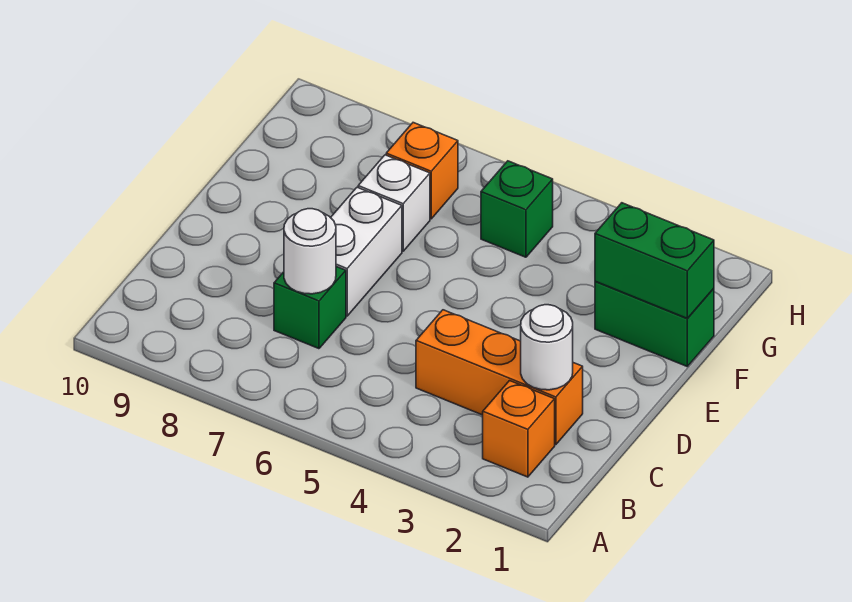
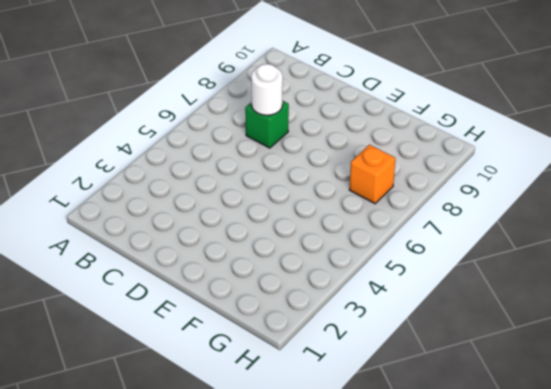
none -> orange 1x1 brick [483,381,555,477]
none -> orange 1x3 brick [416,310,583,445]

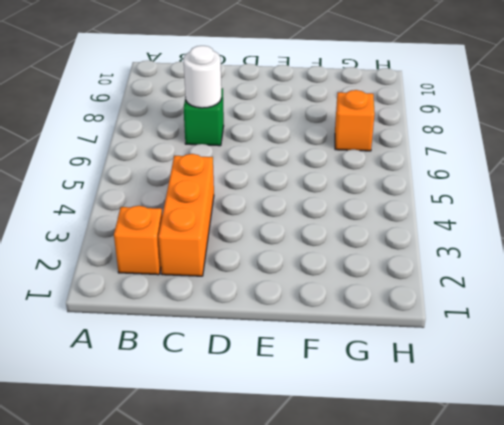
none -> white 1x2 brick [331,187,402,316]
none -> green 1x2 brick [595,281,714,366]

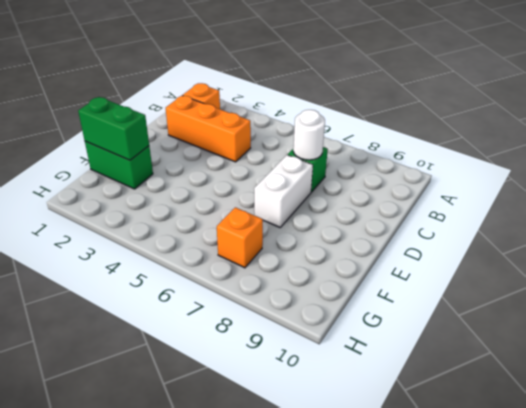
none -> white 1x1 brick [358,155,430,251]
none -> green 1x1 brick [481,161,553,257]

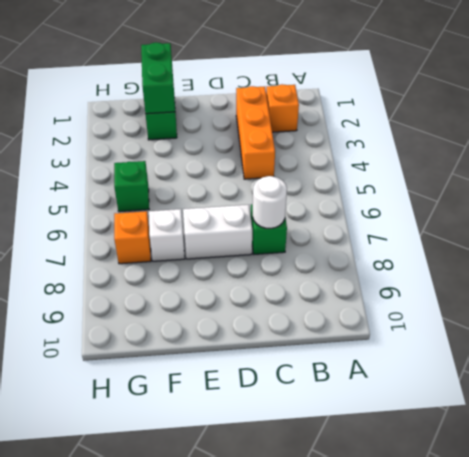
none -> white 1x1 round brick [521,305,573,390]

